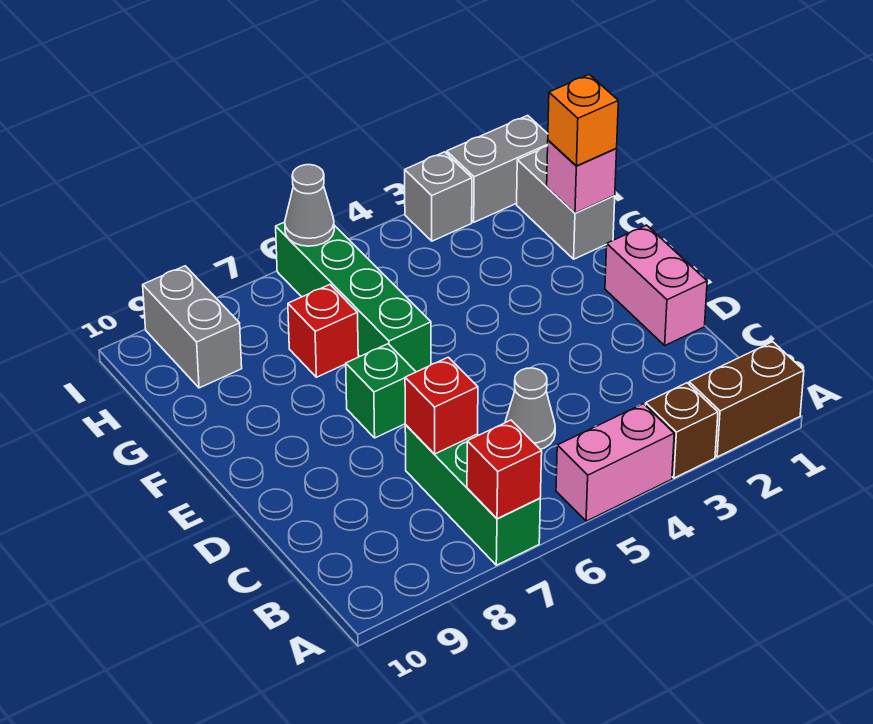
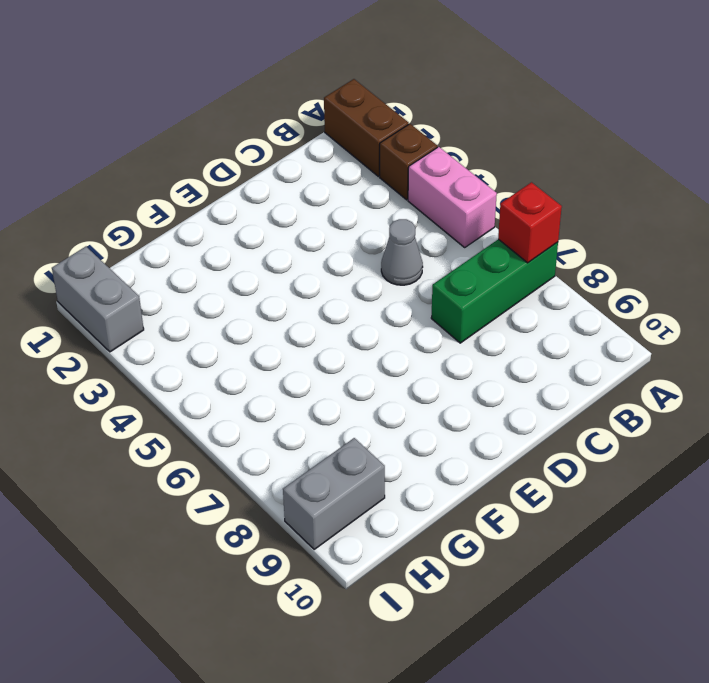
none -> pink 1x2 brick [605,225,707,345]
none -> green 1x1 brick [346,344,416,438]
none -> green 1x4 brick [276,222,431,372]

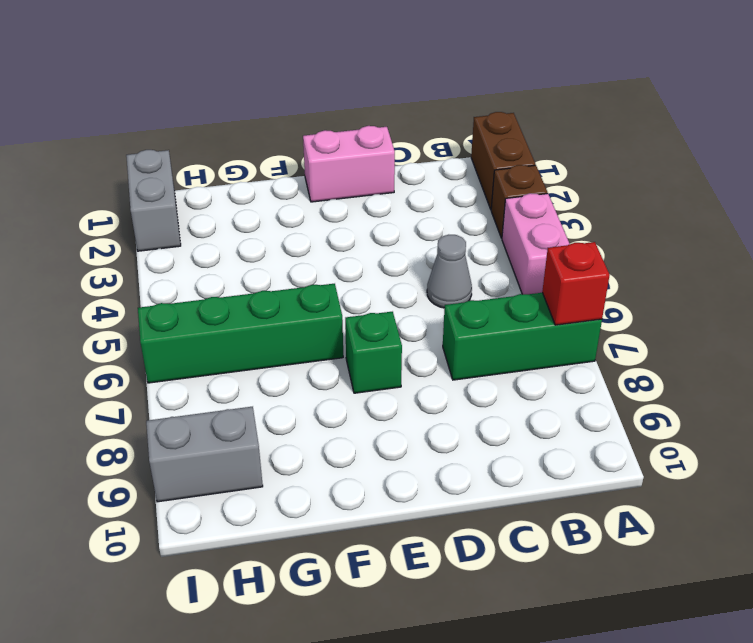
none -> grey 1x2 brick [517,146,615,259]
none -> red 1x1 brick [288,285,358,377]
none -> grey 1x1 brick [405,152,472,241]

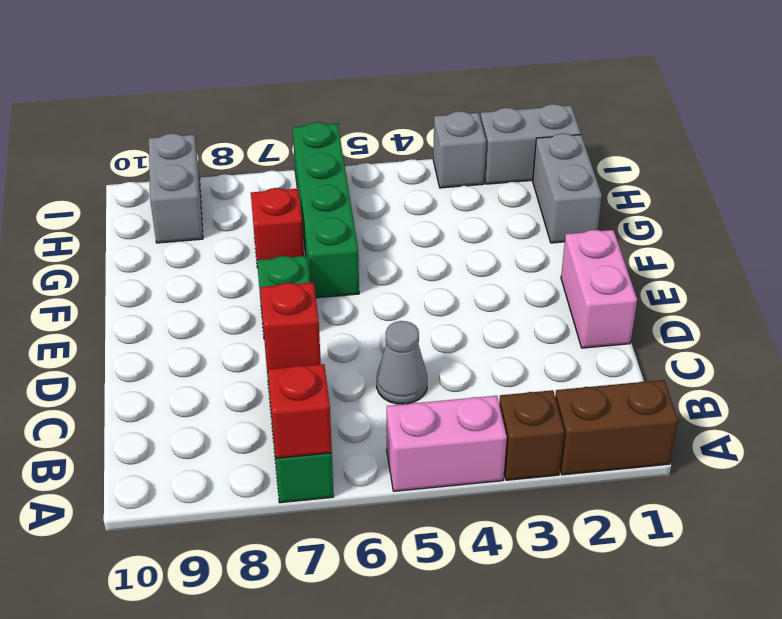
none -> pink 1x1 brick [547,140,617,213]
none -> grey 1x1 cone [285,165,334,246]
none -> orange 1x1 brick [548,74,618,166]

